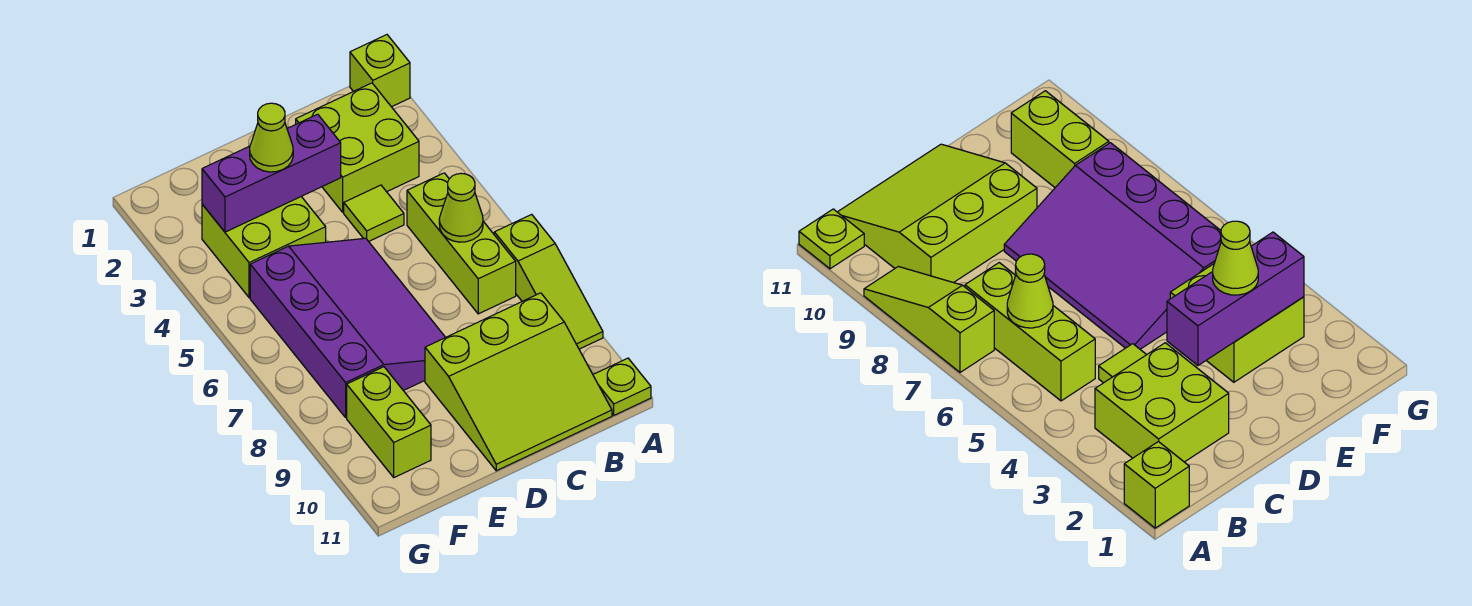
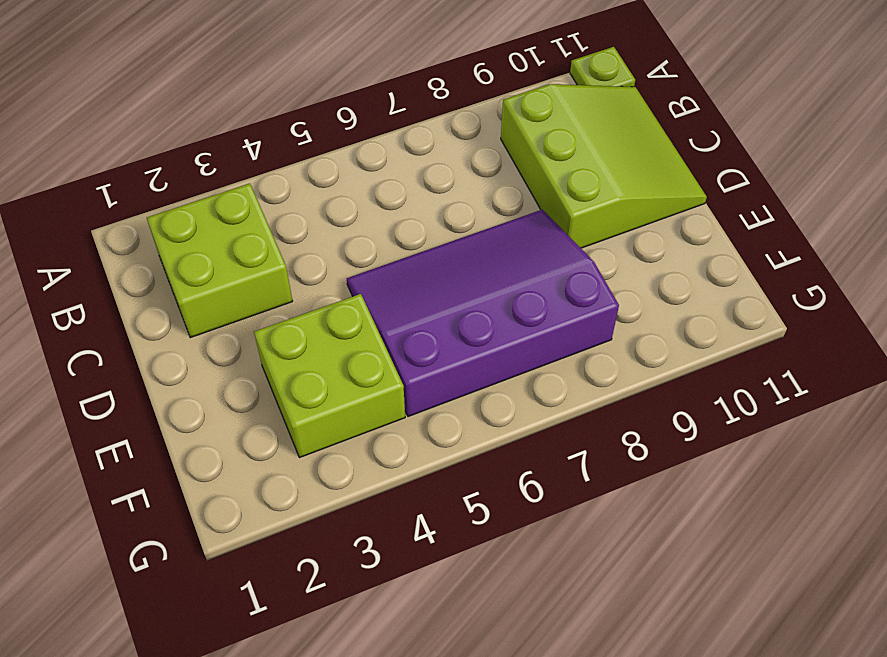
none -> lime 1x1 brick [350,35,410,107]
none -> lime 1x3 slope [494,214,603,349]
none -> lime 1x3 brick [407,173,516,314]

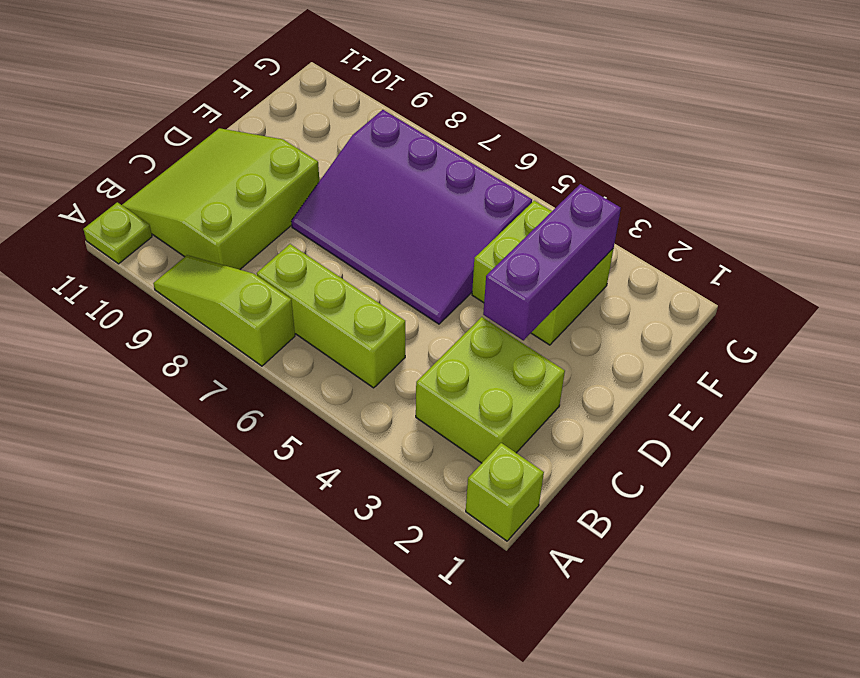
none -> lime 1x1 tile [344,185,404,241]
none -> lime 1x2 brick [347,367,431,477]
none -> lime 1x1 cone [439,174,483,242]

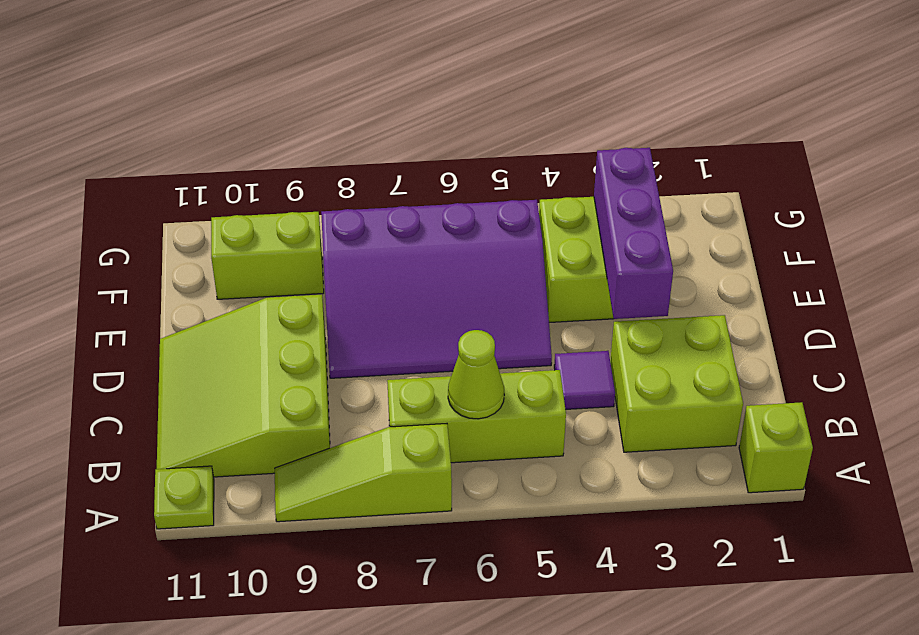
purple 1x1 tile [554,351,615,409] -> lime 1x1 tile [344,185,404,241]
none -> lime 1x1 cone [250,103,293,172]

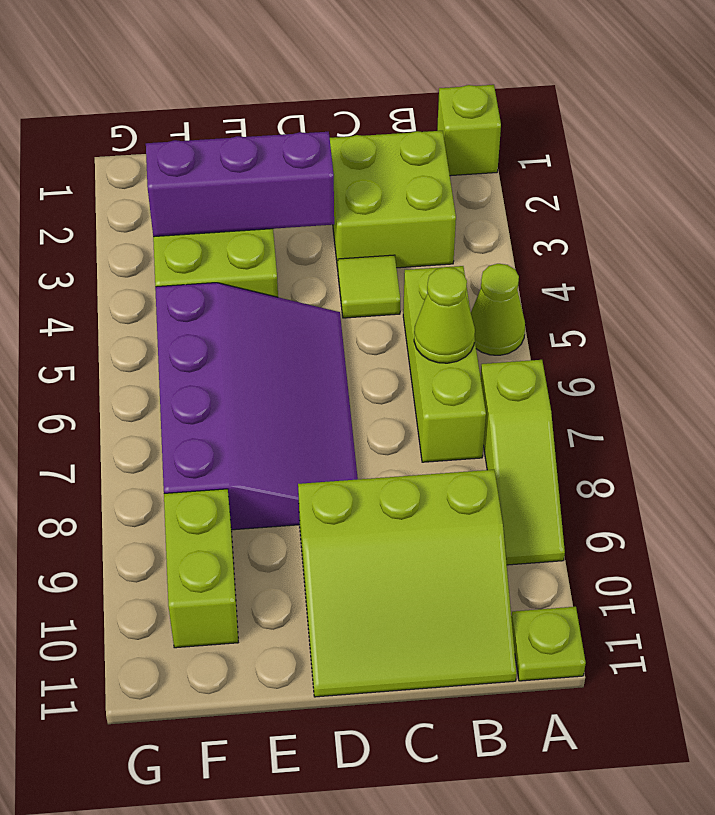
lime 1x1 cone [471,264,525,355] -> lime 1x1 cone moved to [250,103,293,172]

